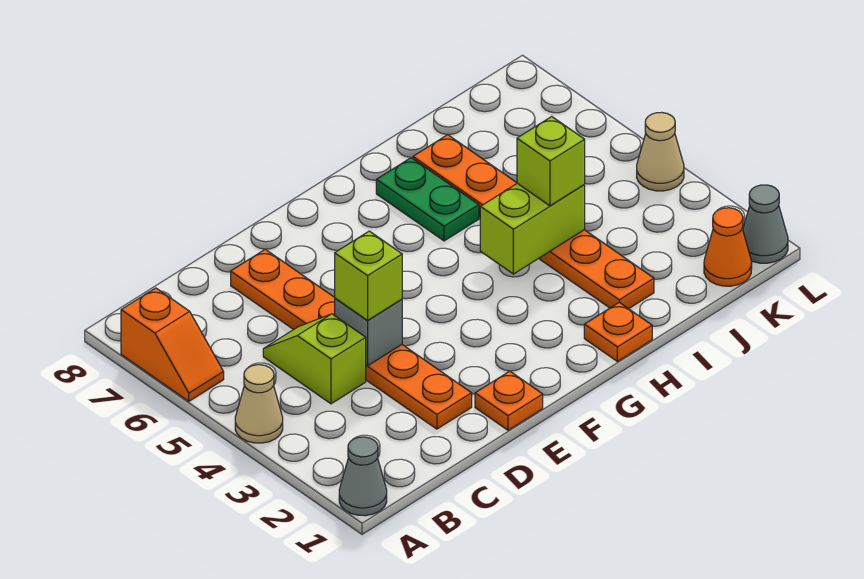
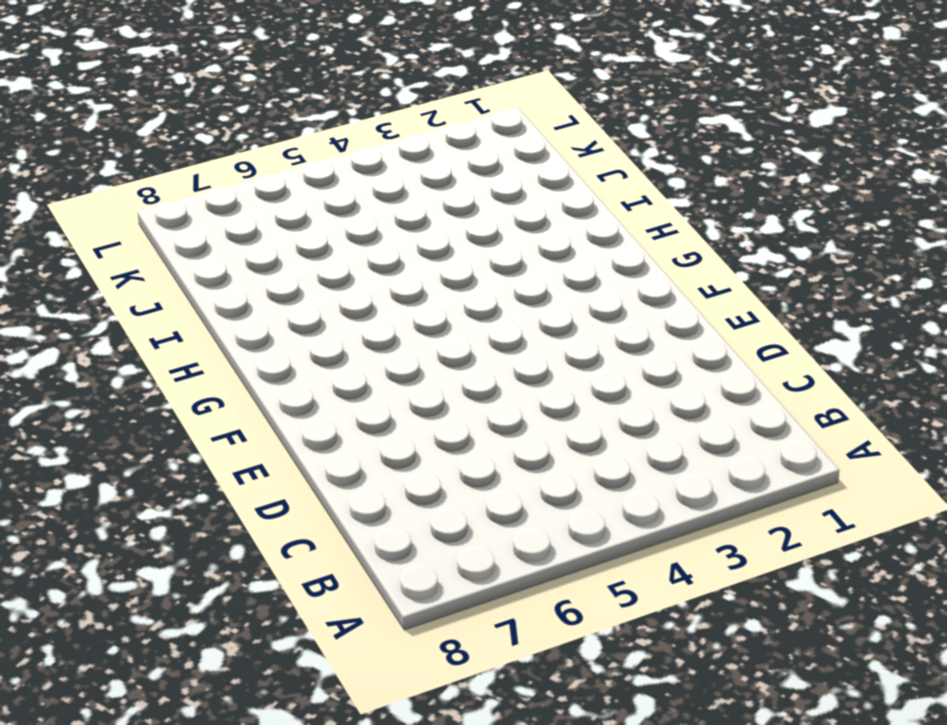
none -> grey 1x1 cone [339,437,387,516]
none -> tan 1x1 cone [235,365,283,443]
none -> orange 1x2 slope [121,288,224,401]

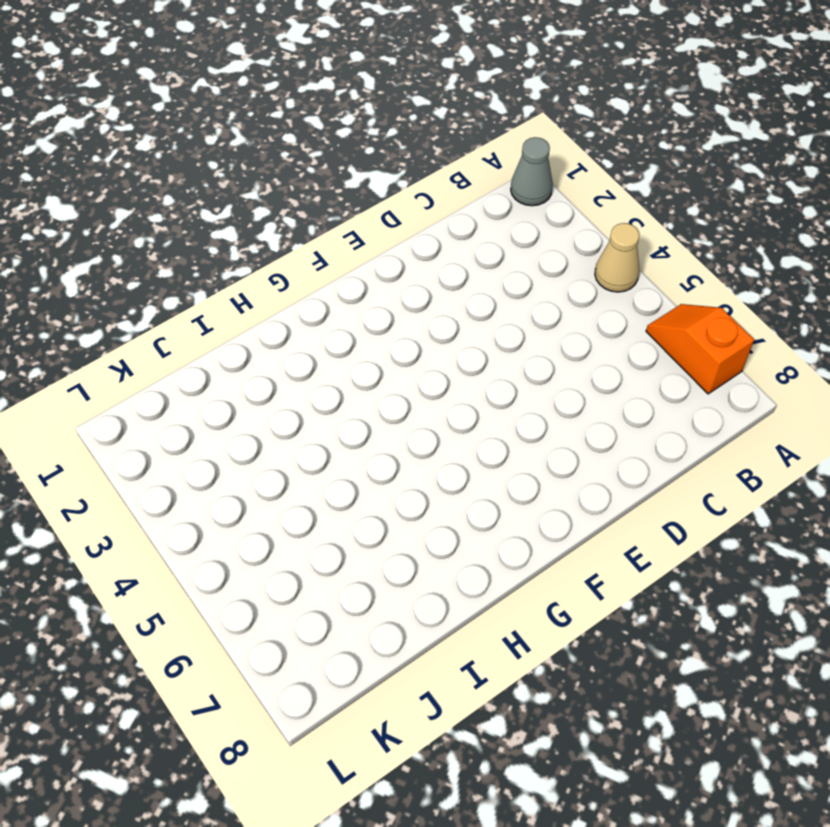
none -> lime 1x2 slope [263,314,366,404]
none -> orange 1x6 plate [231,249,472,429]
none -> orange 1x1 plate [475,371,543,430]

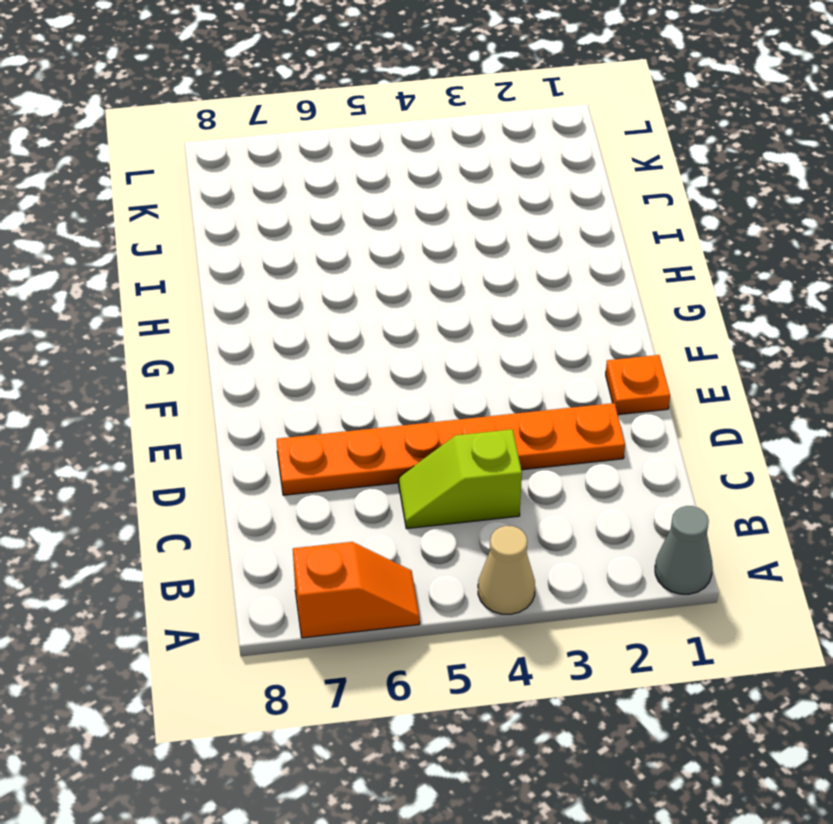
none -> orange 1x1 plate [584,302,652,362]
none -> green 1x2 plate [376,158,479,241]
none -> orange 1x6 plate [413,135,654,309]

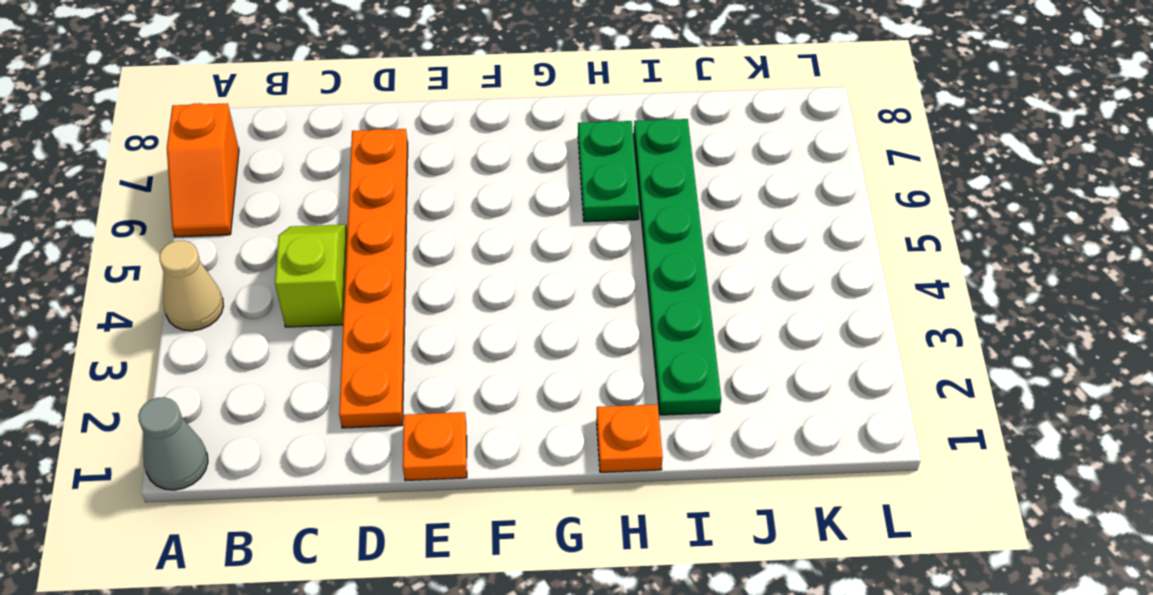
green 1x6 plate [634,119,721,415] -> orange 1x6 plate [413,135,654,309]
none -> orange 1x1 cone [704,208,752,286]
none -> grey 1x1 cone [743,185,788,263]
none -> tan 1x1 cone [637,112,684,191]

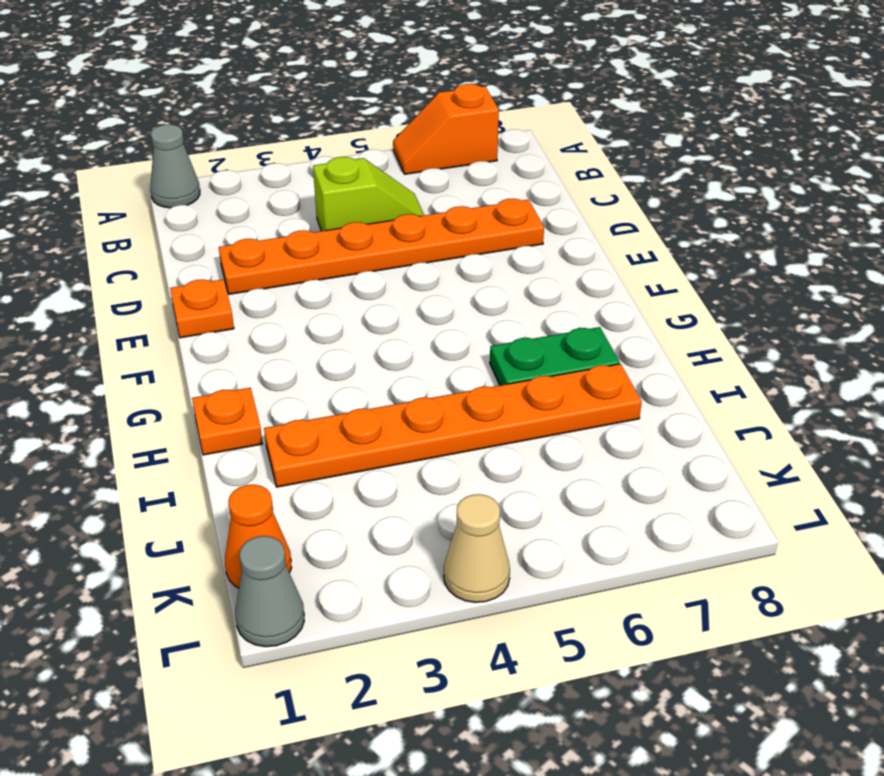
none -> tan 1x1 cone [235,365,283,443]
none -> grey 1x1 brick [335,298,402,366]
none -> lime 1x2 brick [480,183,585,274]

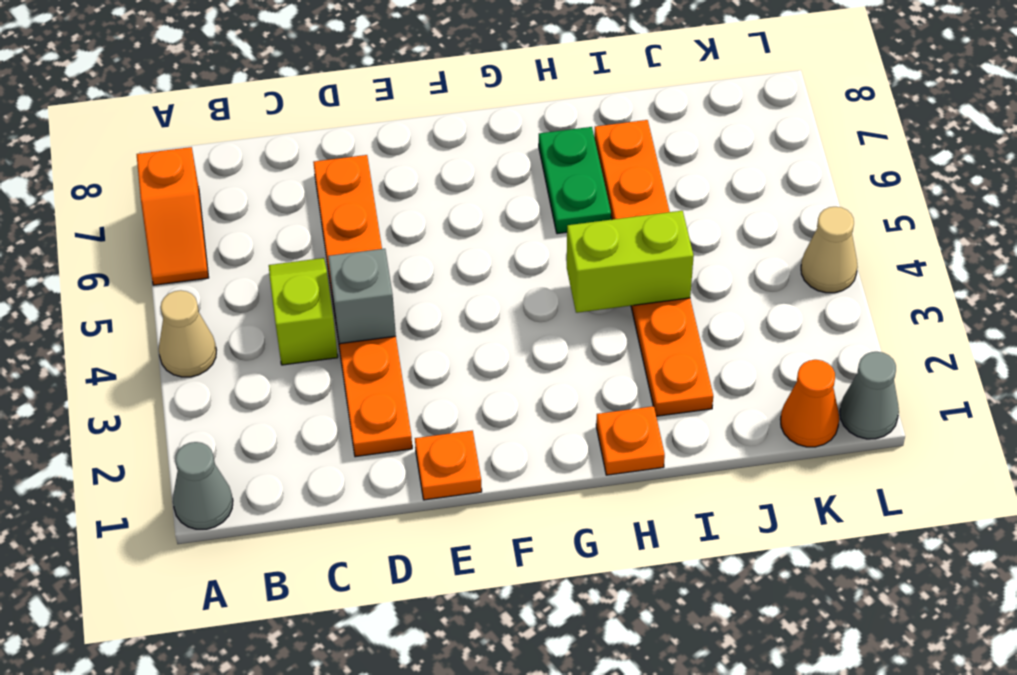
none -> lime 1x1 brick [335,231,402,320]
none -> lime 1x1 brick [517,116,585,206]

